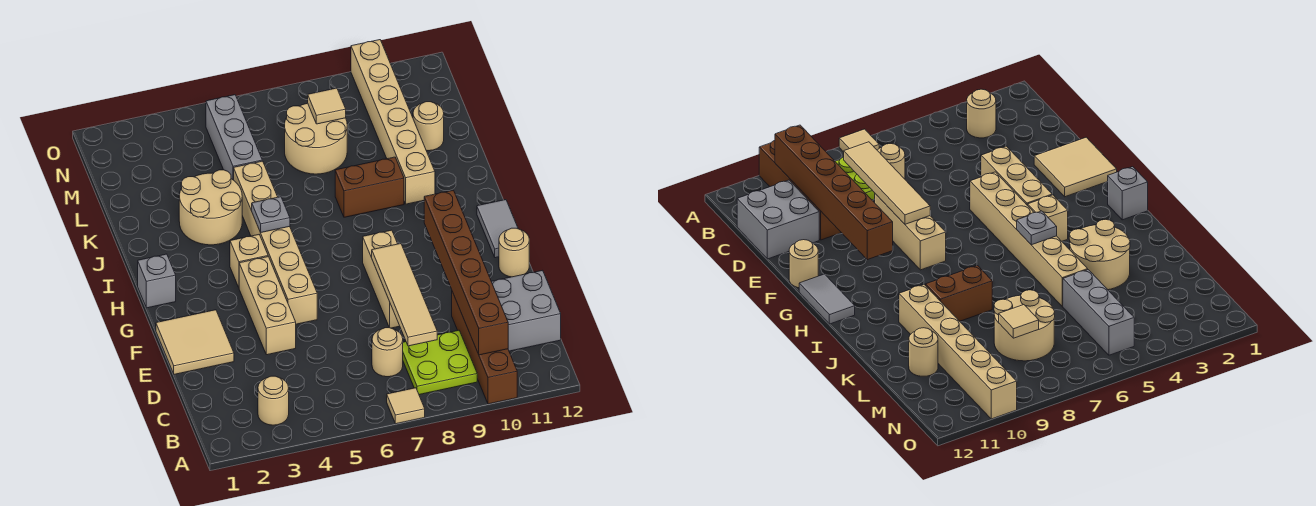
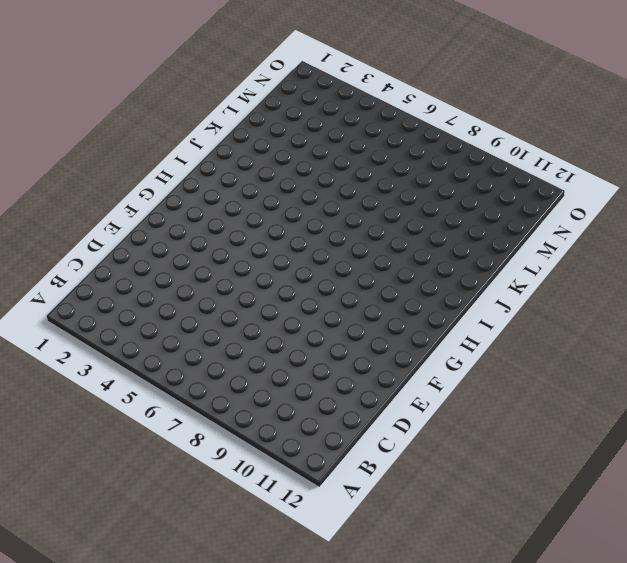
none -> tan 1x1 tile [387,388,425,424]
none -> brown 1x4 brick [452,292,517,404]
none -> tan 1x1 round brick [258,376,289,425]

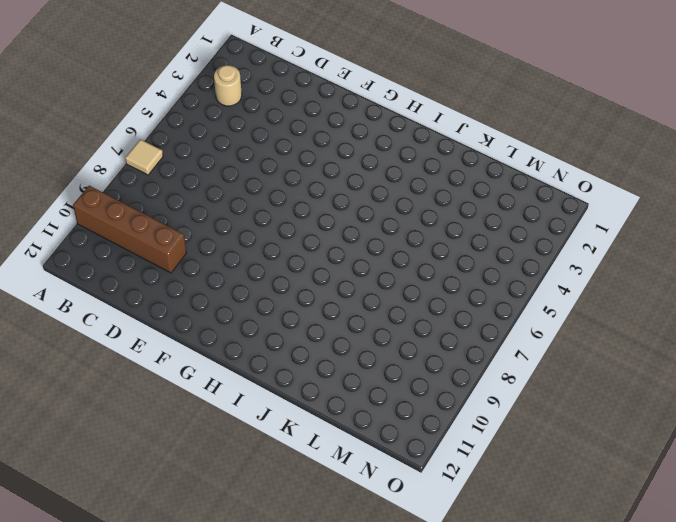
none -> lime 2x2 plate [403,330,477,395]
none -> tan 1x1 round brick [372,328,403,377]
none -> grey 2x2 brick [491,270,561,351]

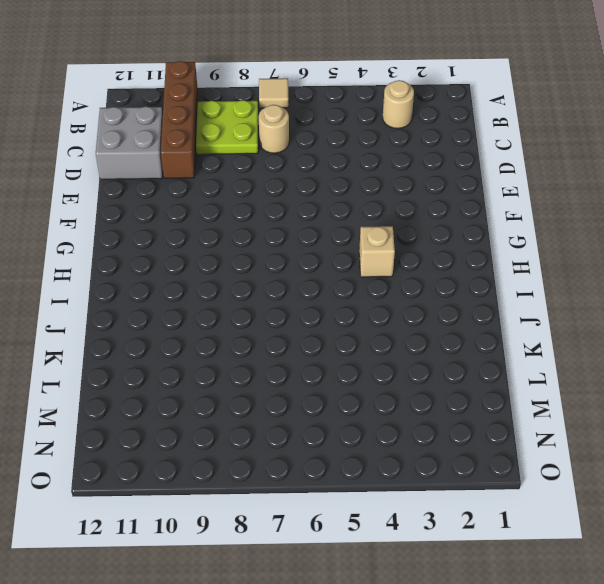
none -> tan 2x2 tile [156,310,234,374]
none -> tan 1x3 brick [239,257,296,355]
none -> tan 1x3 brick [363,230,399,328]

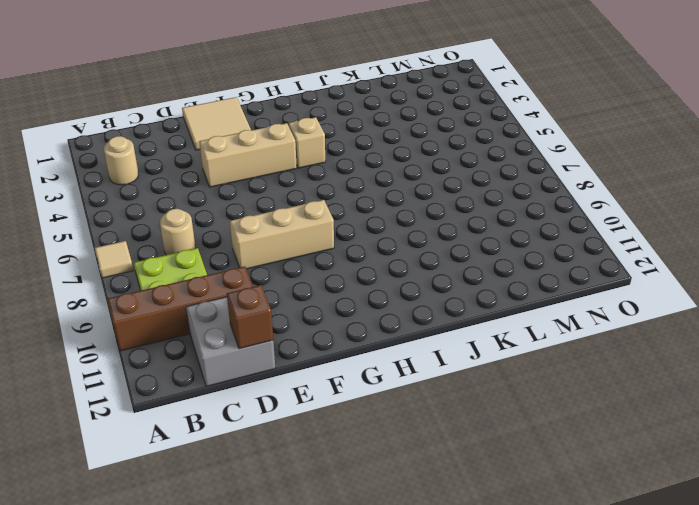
brown 1x1 brick [227,285,273,349] -> none
none -> tan 1x6 brick [234,161,317,324]
none -> tan 1x1 round brick [499,228,529,277]
none -> grey 1x2 tile [477,200,518,258]

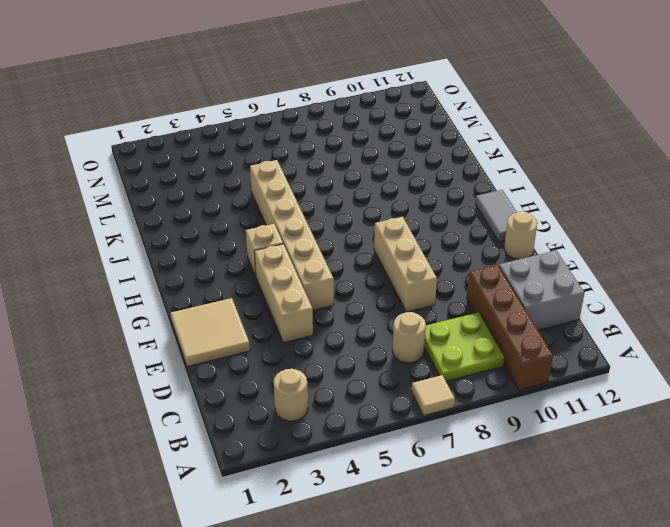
none -> grey 1x1 brick [138,254,176,308]
none -> tan 2x2 round brick [179,170,242,245]
none -> brown 1x2 brick [335,157,404,217]

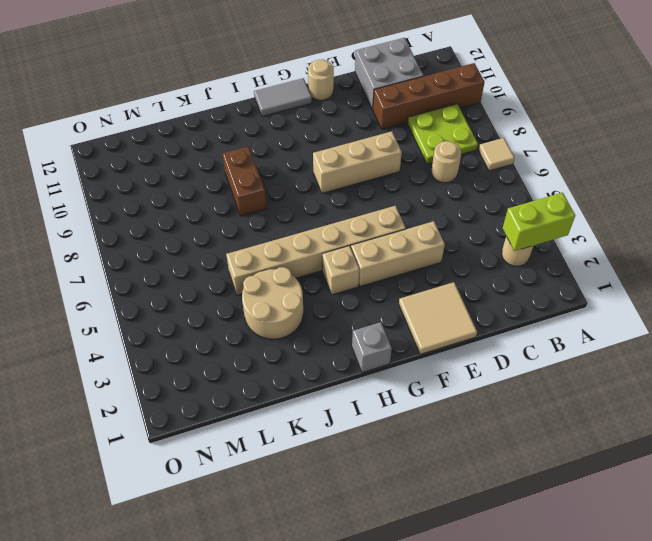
lime 1x2 brick [503,192,575,251] -> none
none -> tan 1x6 brick [351,40,435,204]
none -> grey 1x3 brick [206,95,262,180]
none -> tan 2x2 round brick [285,103,347,174]

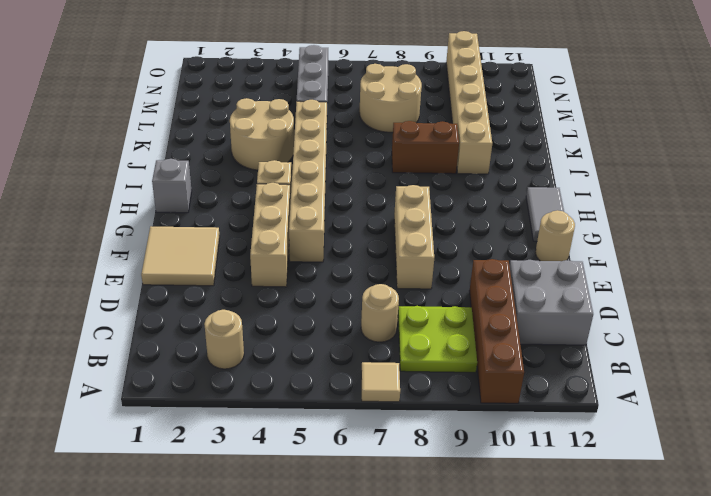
none -> tan 1x1 round brick [413,102,444,151]
none -> brown 1x6 brick [424,190,508,355]
none -> tan 1x4 tile [372,244,437,346]

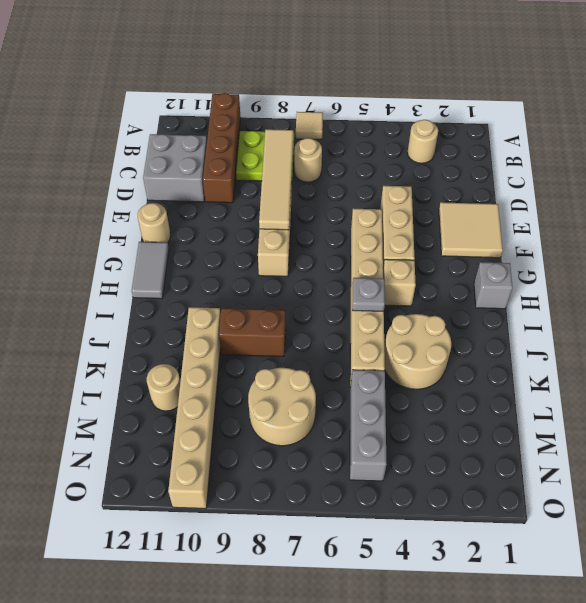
none -> brown 1x6 brick [424,190,508,355]
none -> tan 1x1 tile [308,88,346,124]

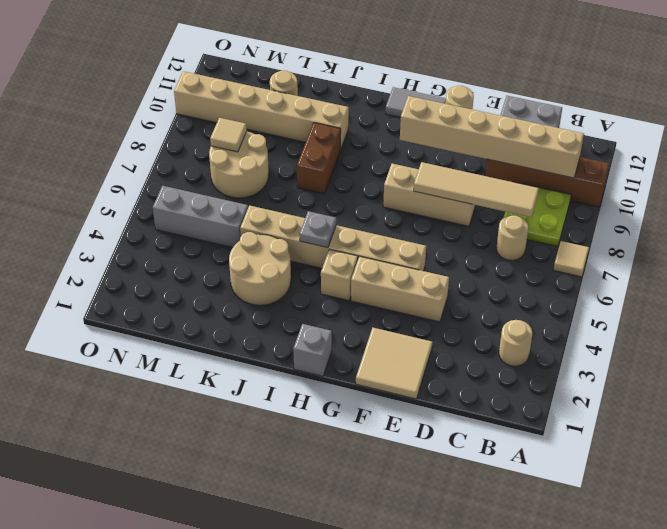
tan 1x6 brick [400,96,584,178] -> brown 1x6 brick [424,190,508,355]

